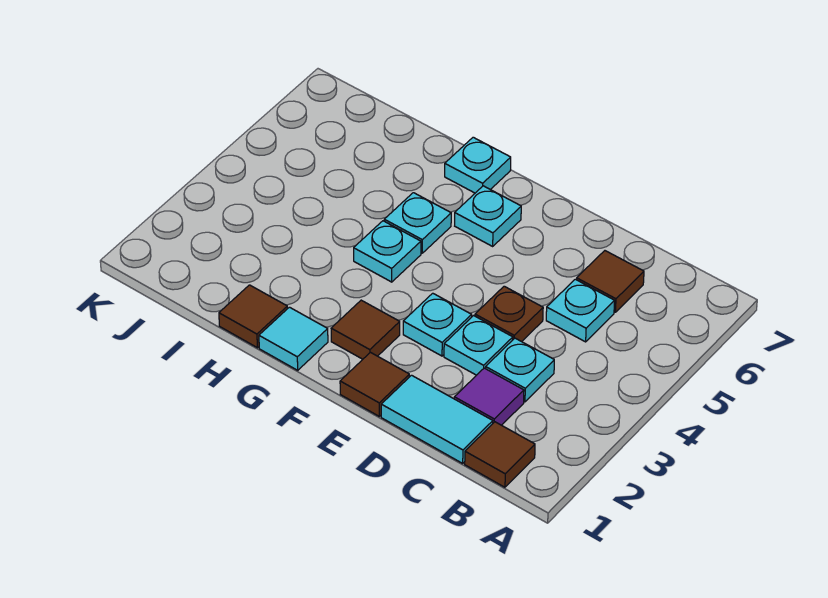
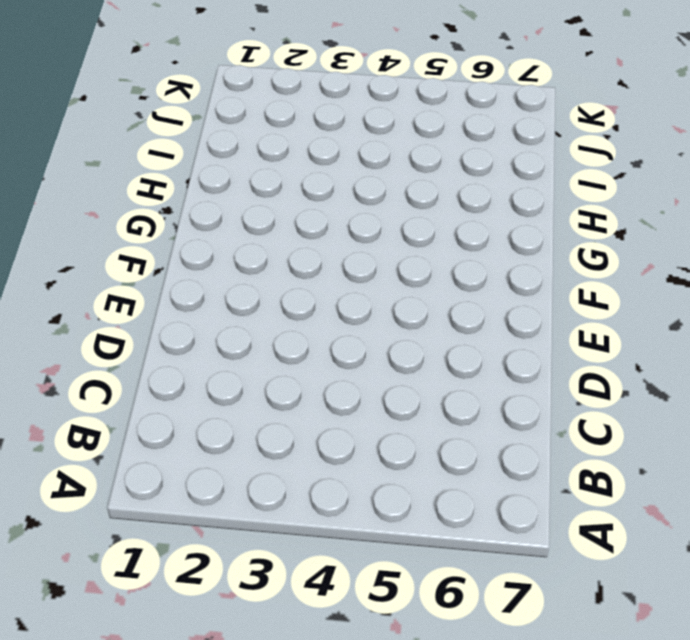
none -> brown 1x1 tile [465,422,535,487]
none -> cyan 1x2 tile [381,375,493,463]
none -> purple 1x1 tile [454,368,524,425]

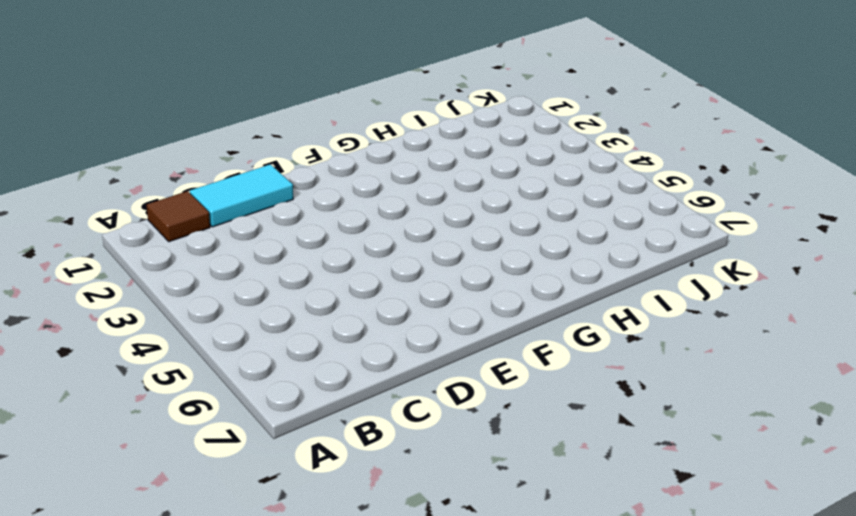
none -> purple 1x1 tile [454,368,524,425]
none -> cyan 1x1 plate [486,338,554,402]
none -> cyan 1x1 plate [546,279,615,342]

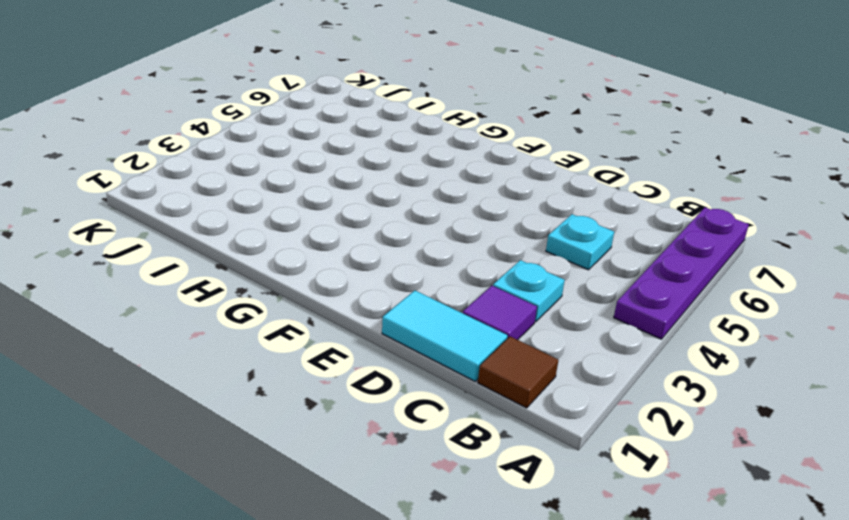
purple 1x4 plate [614,207,749,339] -> none
none -> brown 1x1 tile [577,251,644,312]
none -> cyan 1x1 plate [444,316,513,375]
none -> brown 1x1 plate [475,286,543,342]

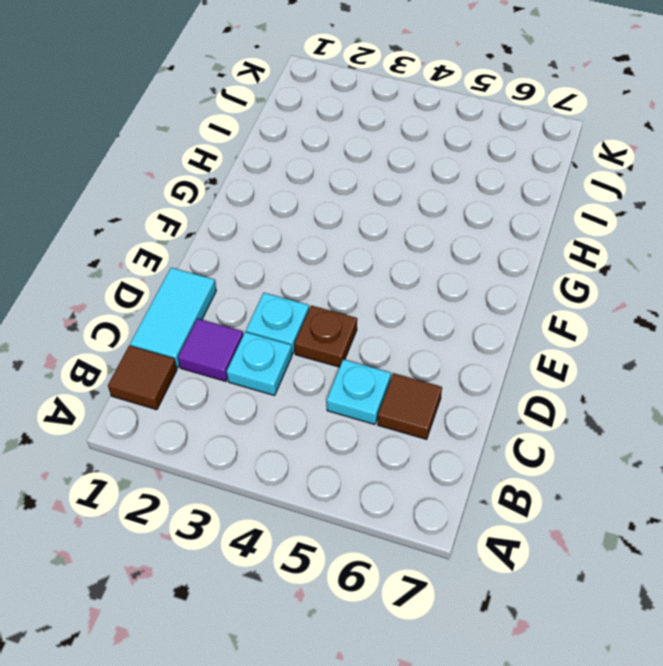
none -> brown 1x1 tile [340,352,409,416]
none -> cyan 1x1 plate [403,293,472,356]
none -> brown 1x1 tile [331,300,400,359]

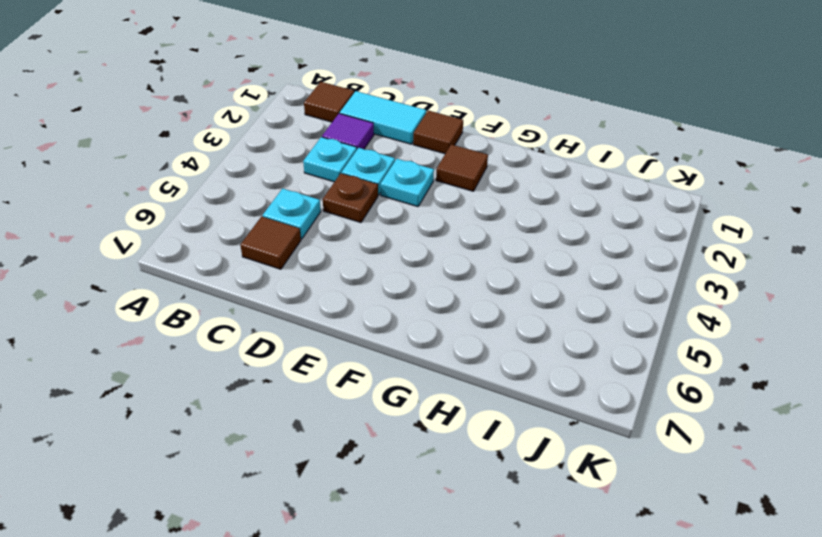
none -> cyan 1x1 plate [455,186,521,246]
none -> cyan 1x1 tile [259,307,328,370]
none -> cyan 1x1 plate [354,221,421,282]

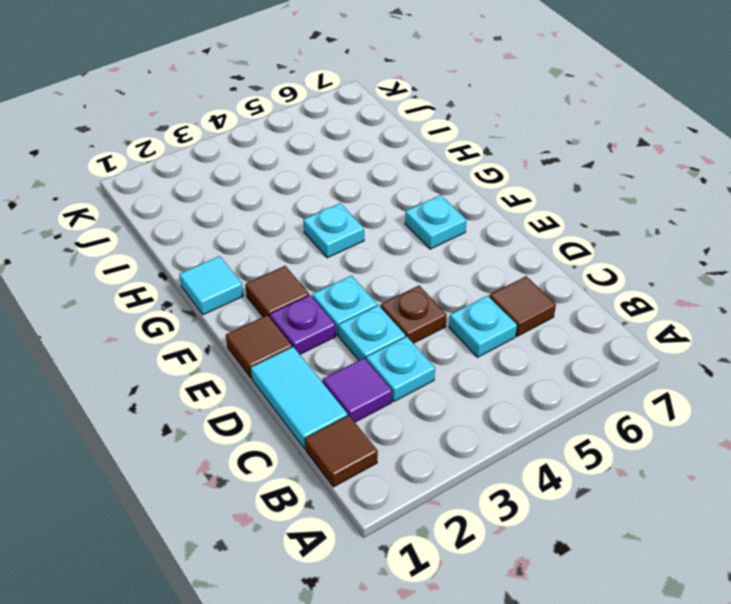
purple 1x1 plate [270,295,336,354] -> none
none -> cyan 1x1 plate [384,193,451,253]
none -> cyan 1x1 plate [445,137,511,193]
none -> brown 1x1 tile [219,285,287,348]

